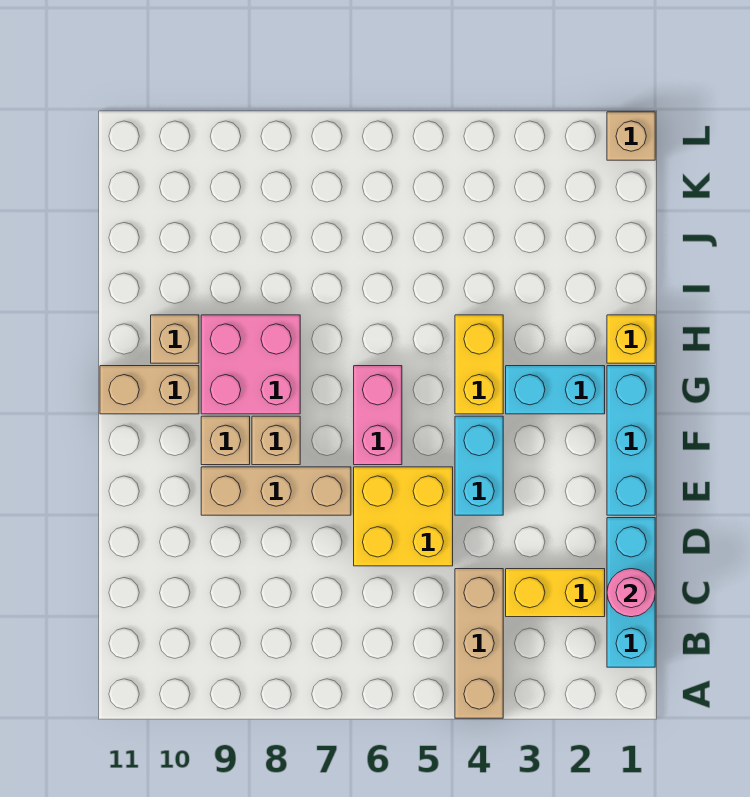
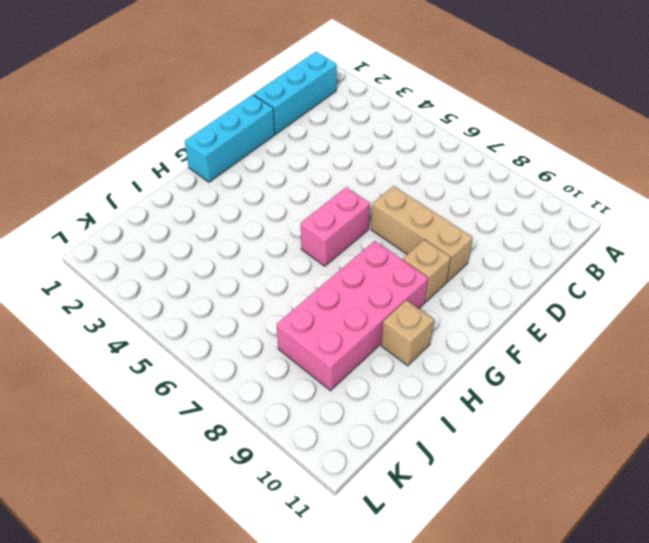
pink 2x4 brick [277,241,428,391] -> pink 2x2 brick [201,315,300,414]
none -> tan 1x3 brick [455,569,503,718]
none -> yellow 1x2 brick [506,569,605,617]
none -> yellow 2x2 brick [354,467,453,566]

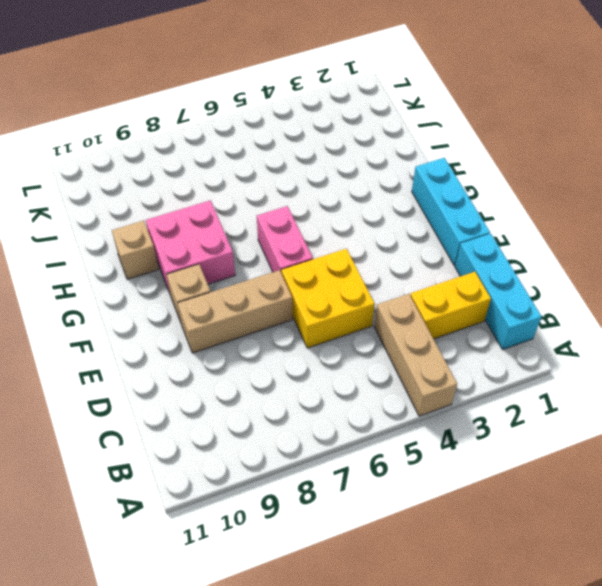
none -> cyan 1x2 brick [455,416,503,515]
none -> tan 1x1 brick [252,416,300,465]
none -> cyan 1x2 brick [506,366,605,414]

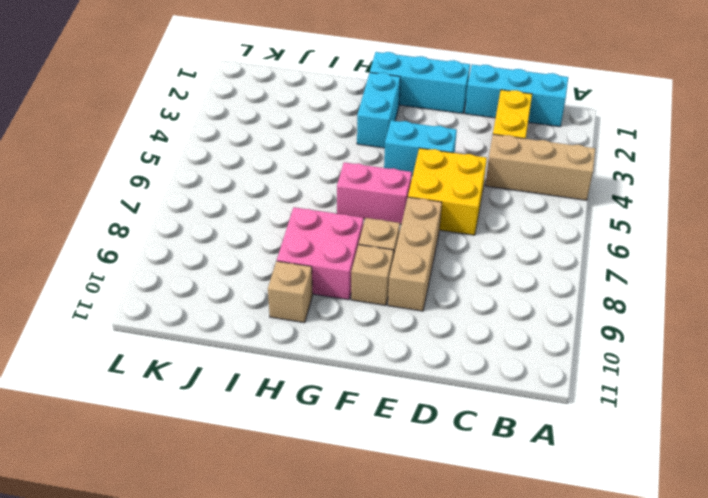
none -> yellow 1x2 brick [455,315,503,414]
none -> tan 1x2 brick [100,366,199,414]
none -> yellow 1x1 brick [607,315,655,363]

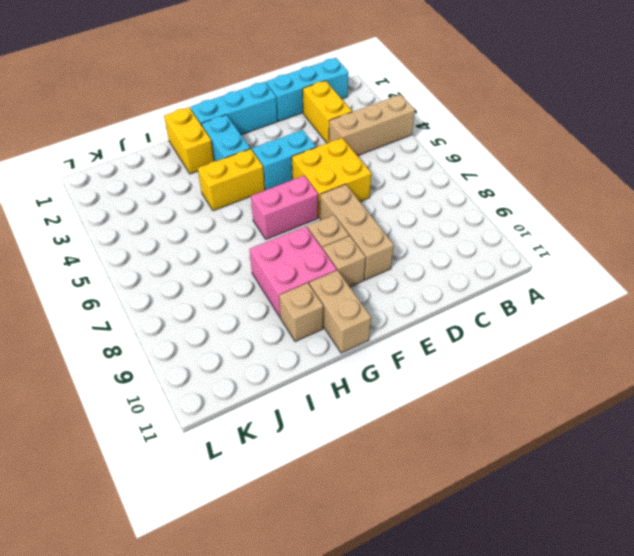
yellow 1x2 brick [164,107,214,174] -> yellow 1x1 brick [607,315,655,363]
none -> tan 1x1 brick [607,112,655,160]
none -> pink 1x1 round brick [607,569,655,617]

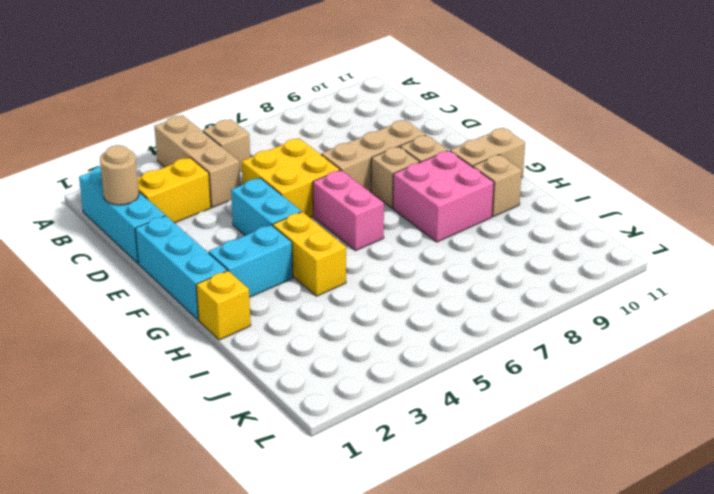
tan 1x1 brick [203,119,250,172] -> tan 1x1 brick moved to [607,112,655,160]
tan 1x1 round brick [100,145,139,205] -> pink 1x1 round brick [607,569,655,617]

